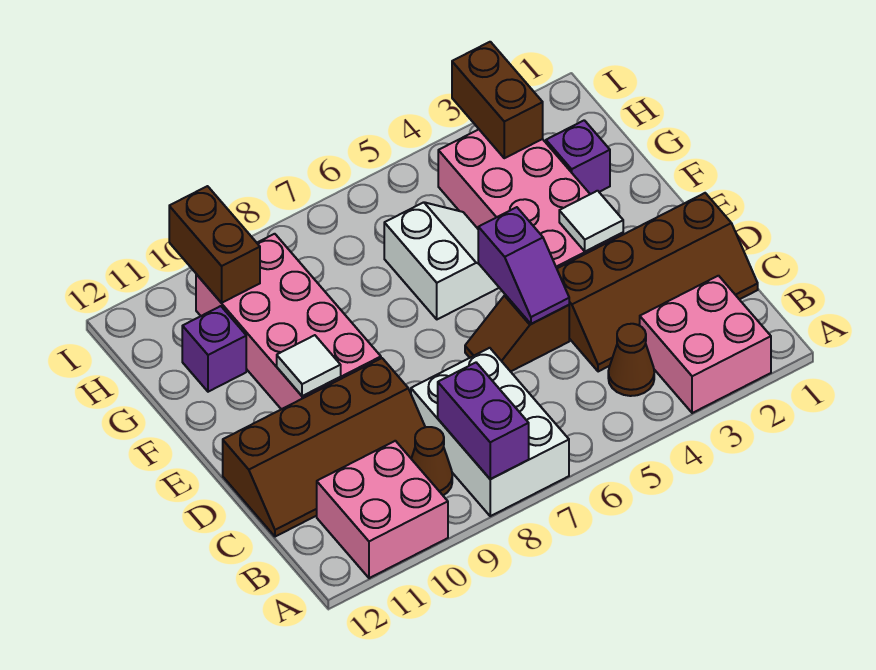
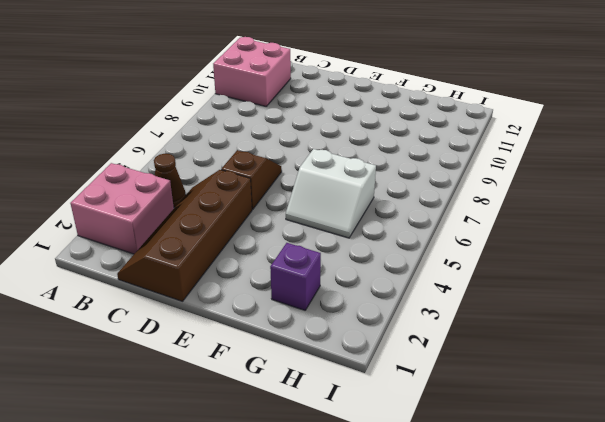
none -> white 2x3 brick [411,348,569,516]
none -> brown 1x1 cone [411,427,452,495]
none -> brown 2x4 slope [223,358,425,537]

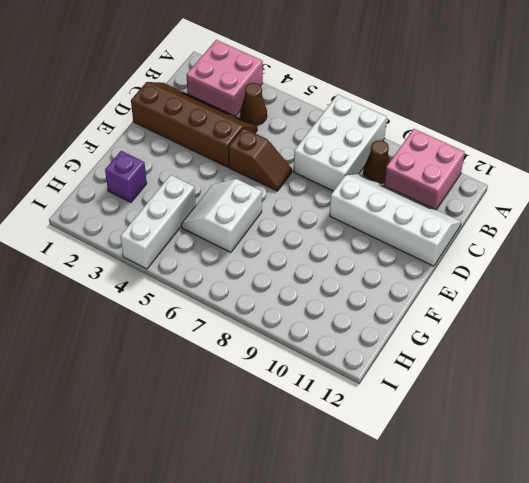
white 2x4 slope [330,174,461,266] -> brown 2x4 slope [223,358,425,537]
white 1x3 brick [120,175,196,269] -> pink 2x4 brick [438,129,623,268]
none -> pink 2x4 brick [196,234,381,409]
none -> purple 1x1 brick [182,306,246,392]
none -> purple 1x2 brick [438,363,529,479]

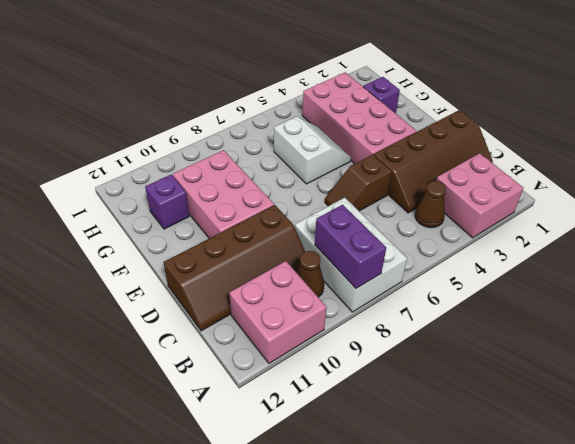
pink 2x3 brick [173,150,274,238] -> pink 2x4 brick [196,234,381,409]
none -> purple 1x2 slope [478,207,569,324]
none -> white 1x1 tile [559,191,623,252]
none -> white 1x1 tile [277,335,341,396]

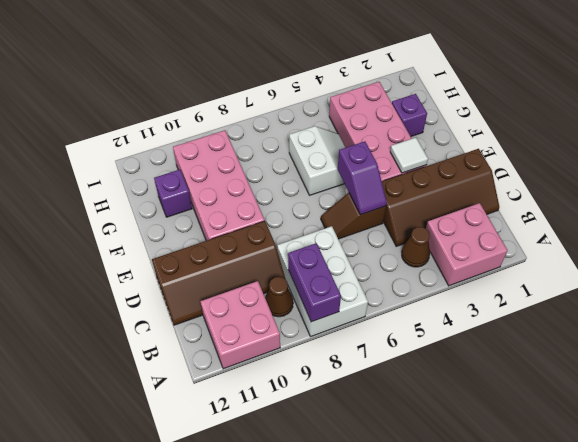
none -> white 1x1 tile [277,335,341,396]
none -> brown 1x2 brick [452,42,543,158]
none -> brown 1x2 brick [169,186,260,303]

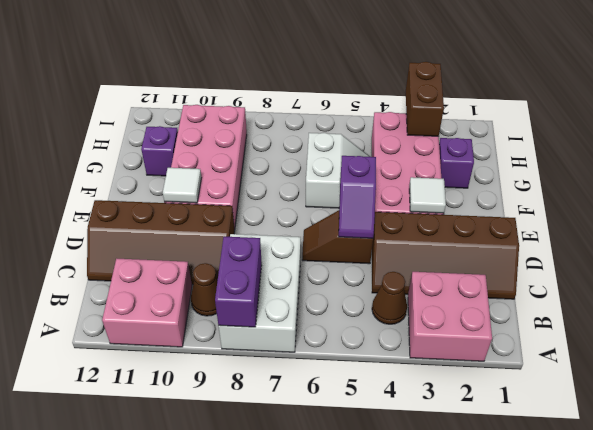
none -> brown 1x2 brick [169,186,260,303]

